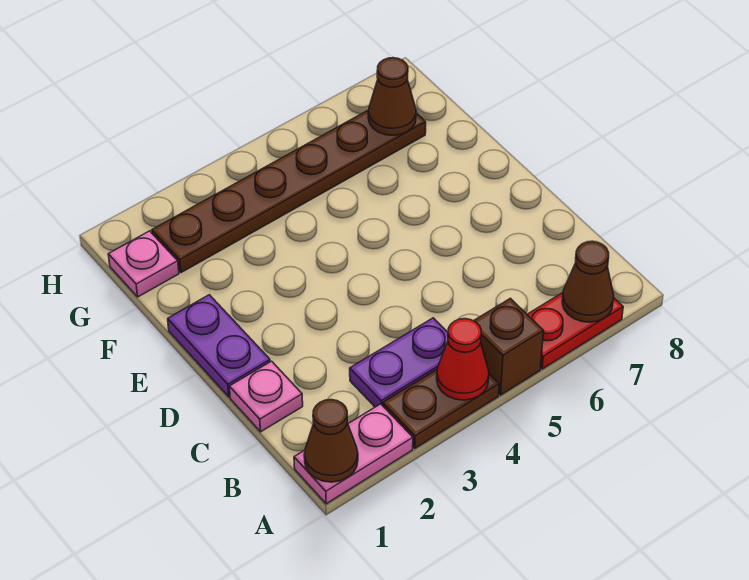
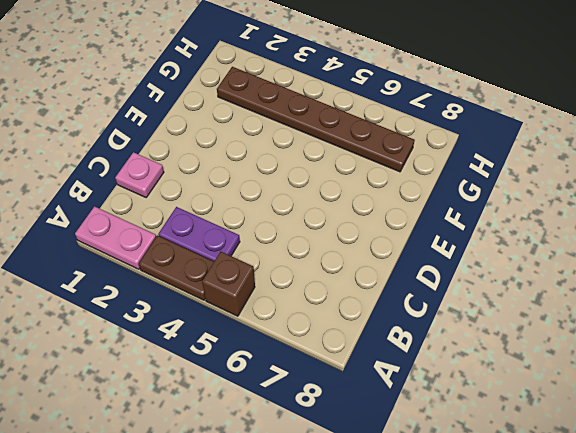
none -> red 1x2 plate [527,293,623,369]
none -> purple 1x2 plate [168,295,270,397]
none -> pink 1x1 plate [108,231,179,297]

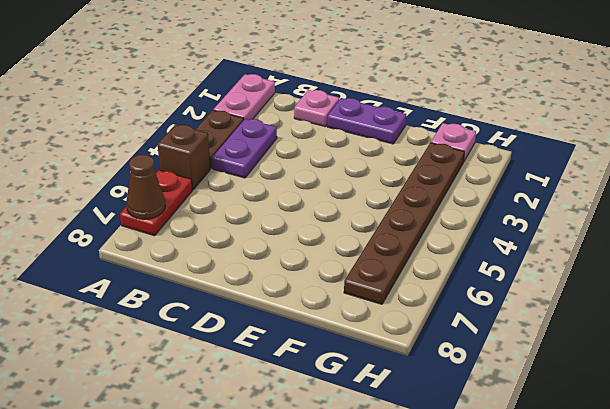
none -> brown 1x1 cone [304,400,358,482]
none -> red 1x1 cone [437,319,489,400]
none -> brown 1x1 cone [368,58,416,135]

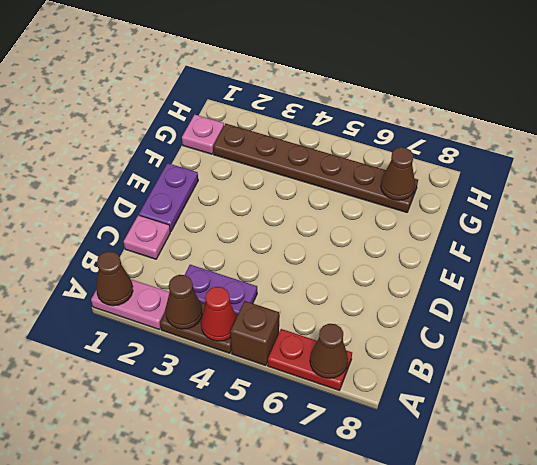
brown 1x1 cone [165,275,202,329] -> none

